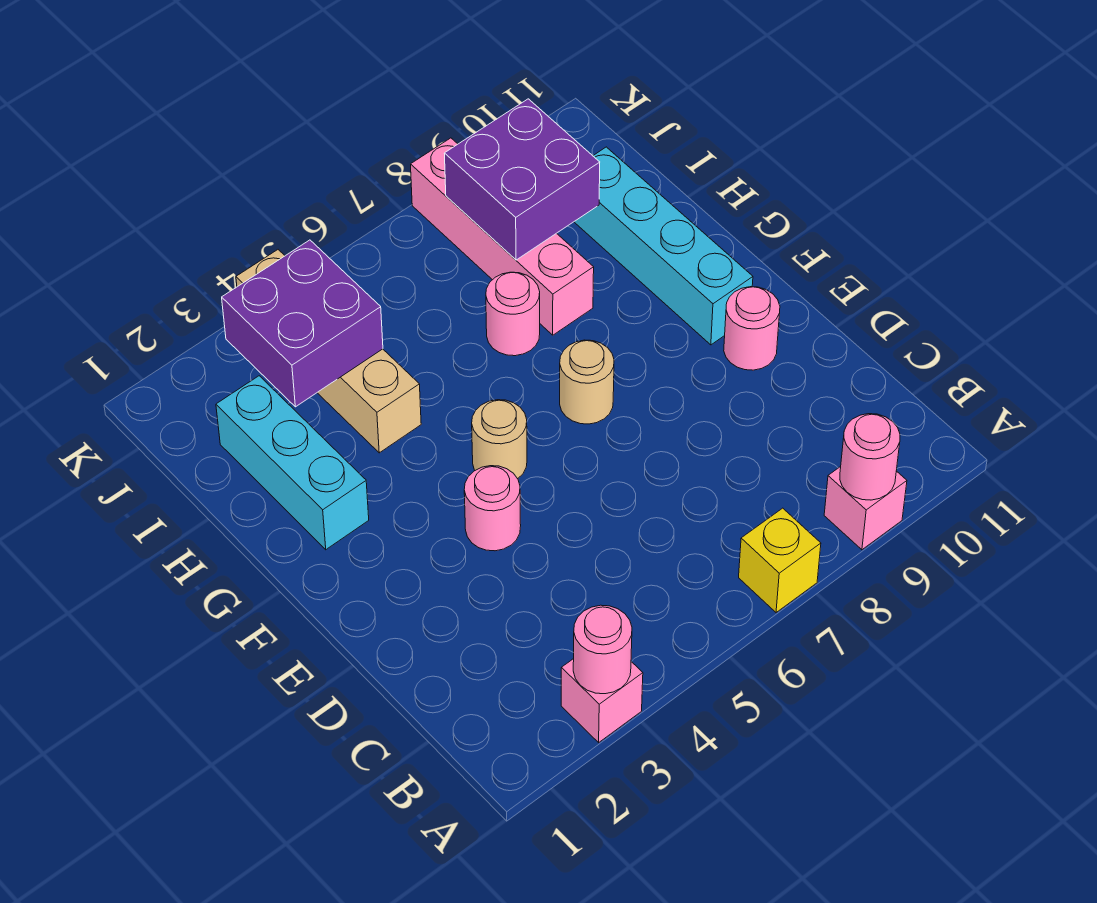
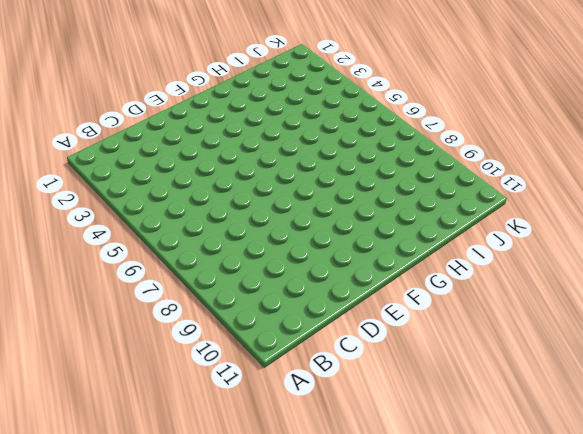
none -> pink 1x1 brick [561,659,643,742]
none -> yellow 1x1 brick [739,508,821,613]
none -> pink 1x1 brick [824,467,907,550]

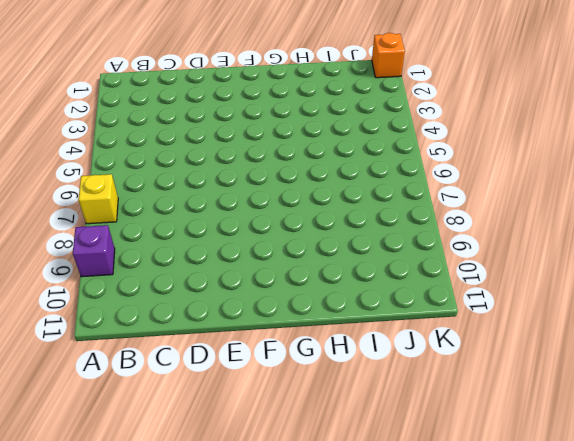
purple 1x1 brick [73,225,115,277] -> pink 1x1 brick [824,467,907,550]
orange 1x1 brick [372,33,405,78] -> none
none -> pink 1x1 brick [561,659,643,742]
none -> pink 1x1 round brick [464,466,521,551]
none -> pink 1x1 round brick [724,287,780,370]

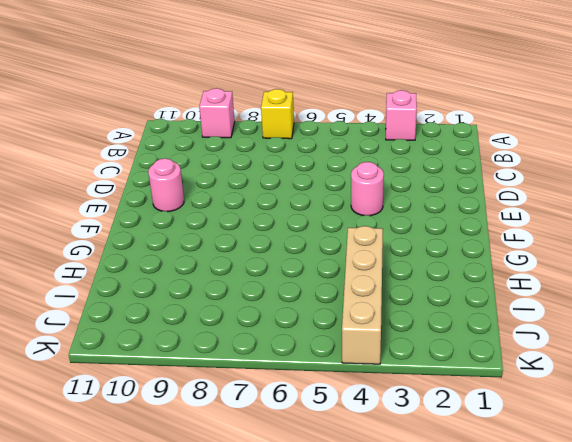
none -> tan 1x1 round brick [472,400,527,479]
none -> tan 1x1 round brick [560,340,614,424]
none -> cyan 1x4 brick [574,147,753,345]

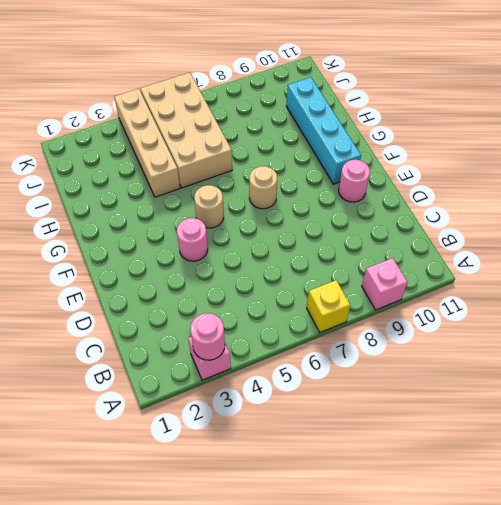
tan 2x4 brick [140,73,232,188] -> none
none -> cyan 1x3 brick [216,376,369,550]
none -> pink 1x1 round brick [486,272,540,356]
none -> pink 1x4 brick [411,138,594,335]

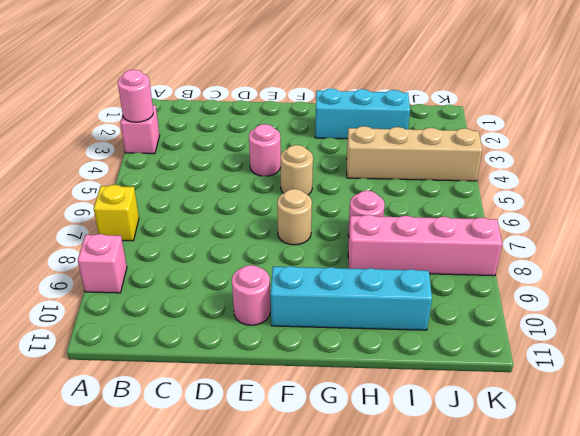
none -> pink 1x1 round brick [840,414,900,500]
none -> purple 2x2 brick [222,240,383,407]
none -> purple 2x2 brick [444,99,600,260]

